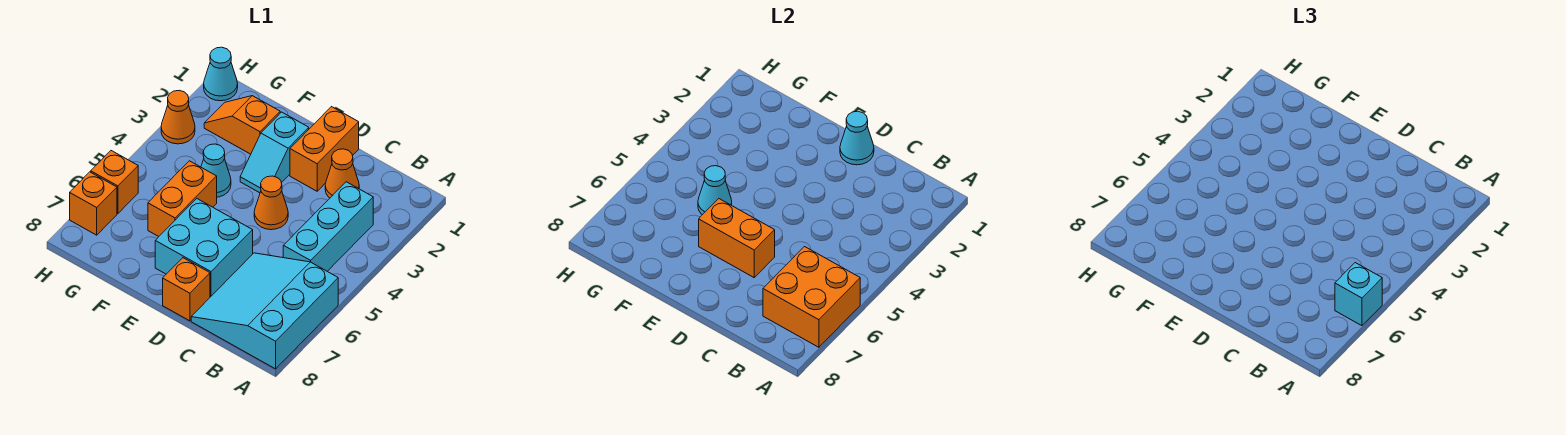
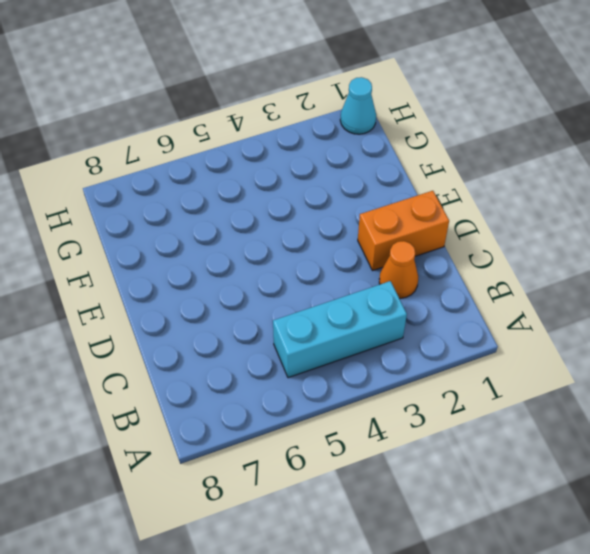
none -> cyan 3x3 slope [191,253,338,369]
none -> orange 1x1 cone [254,176,288,230]
none -> cyan 2x2 brick [155,199,253,297]

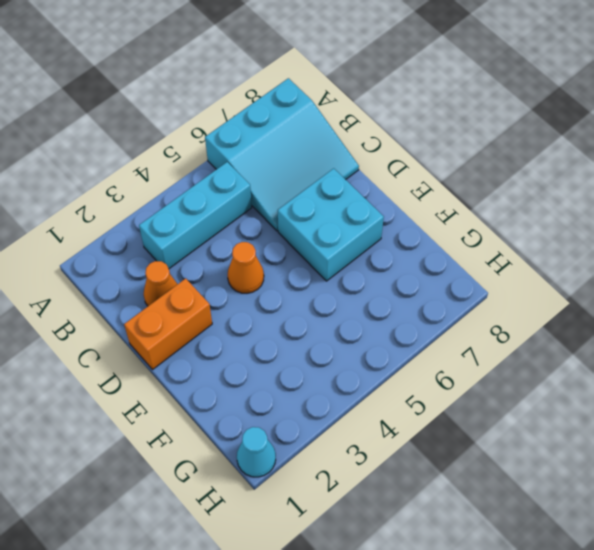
none -> orange 1x1 brick [163,258,210,321]
none -> cyan 1x2 slope [240,112,309,193]
none -> orange 1x2 slope [204,96,280,154]

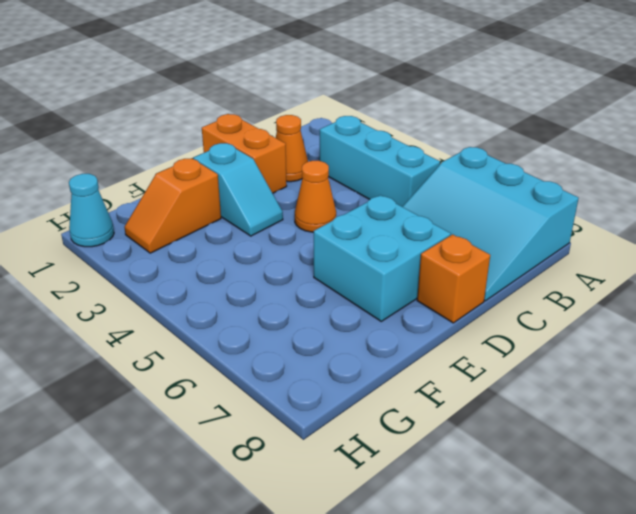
none -> cyan 1x1 cone [201,144,231,197]
none -> orange 1x2 brick [148,161,217,237]
none -> orange 1x1 cone [161,90,195,144]

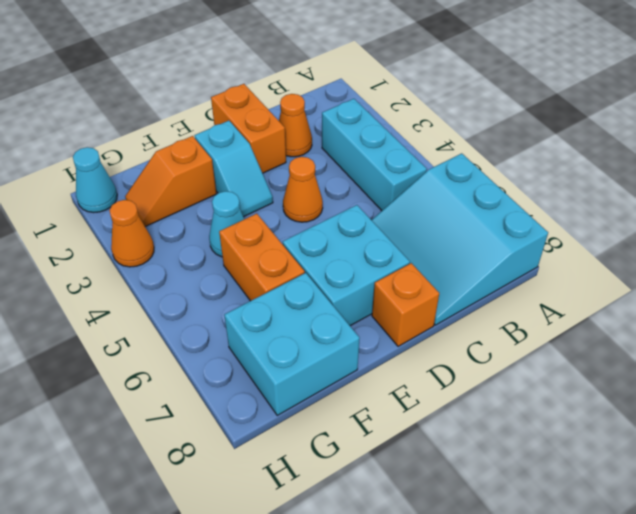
cyan 2x2 brick [224,273,359,415] -> none
none -> orange 1x1 brick [91,151,138,214]
none -> orange 1x1 brick [70,172,117,235]
none -> orange 2x2 brick [763,247,860,347]

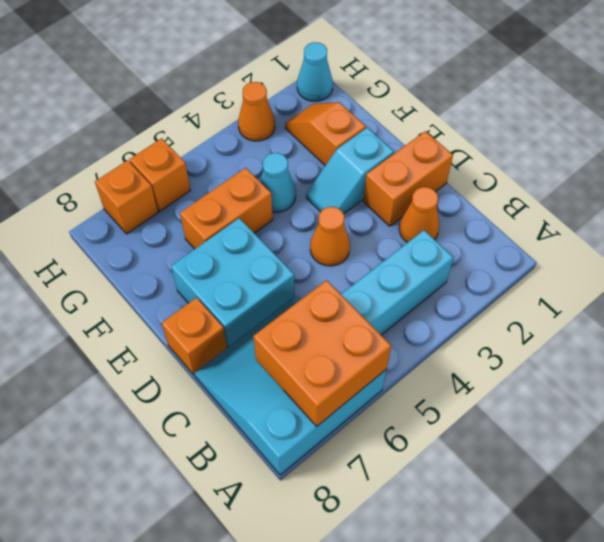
none -> cyan 1x1 cone [840,111,874,165]
none -> orange 1x2 brick [699,199,775,277]
none -> cyan 1x1 cone [698,166,732,215]

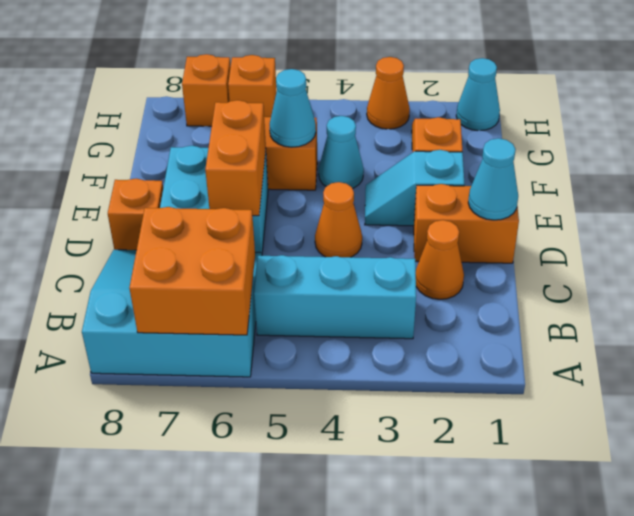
none -> cyan 1x1 brick [1335,263,1382,326]

